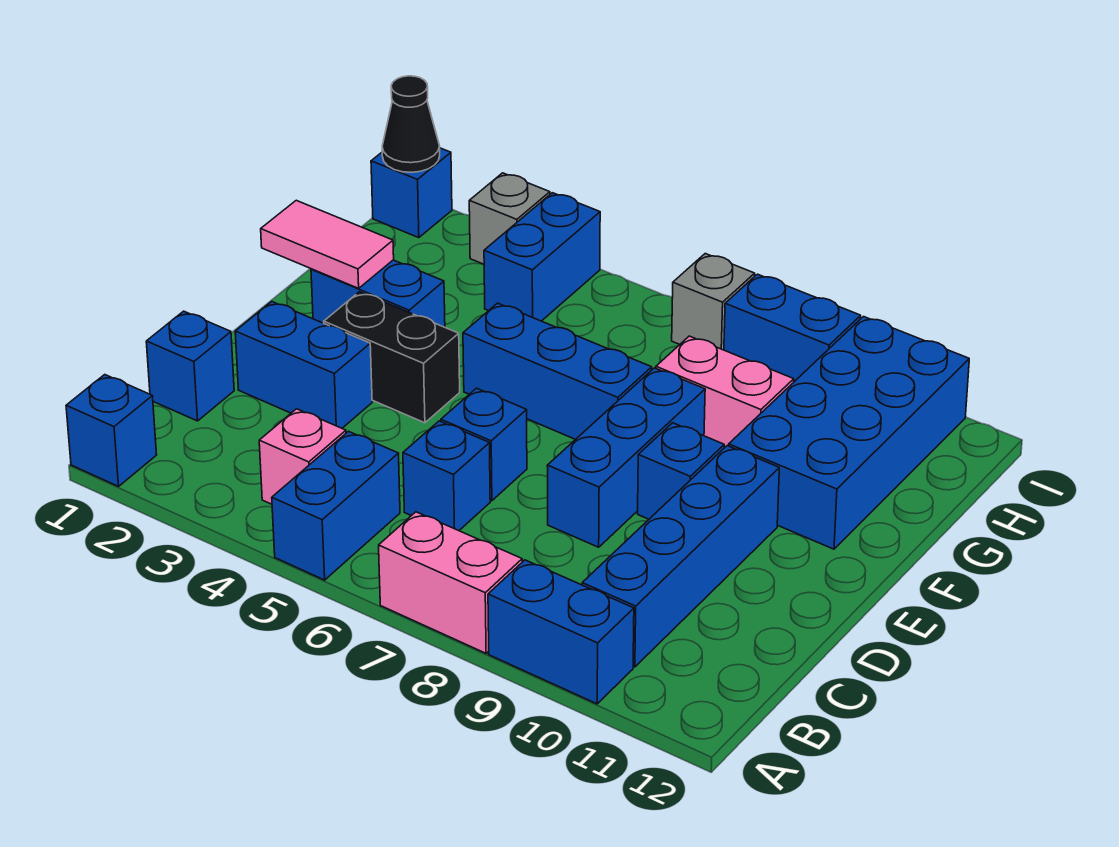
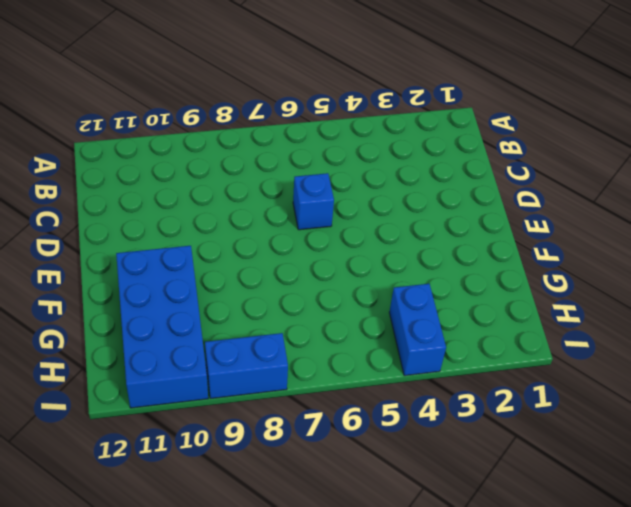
none -> blue 1x1 brick [66,375,157,486]
none -> blue 1x2 brick [272,431,400,580]
none -> pink 1x2 brick [379,512,522,653]

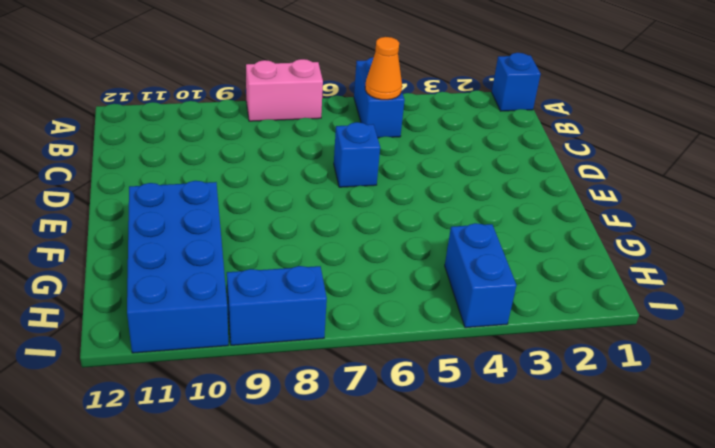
orange 1x1 cone [365,37,402,100] -> none
none -> blue 1x2 brick [488,560,634,704]
none -> pink 1x1 brick [259,409,346,504]
none -> blue 1x4 brick [582,446,779,667]

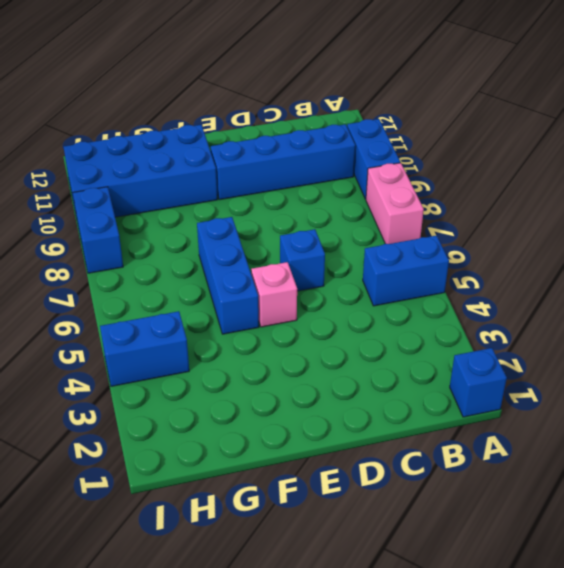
pink 1x1 brick [251,262,297,327] -> pink 1x1 brick moved to [259,409,346,504]
none -> blue 1x1 brick [146,311,234,421]
none -> blue 1x1 brick [403,421,490,531]
none -> blue 1x2 brick [235,302,372,428]

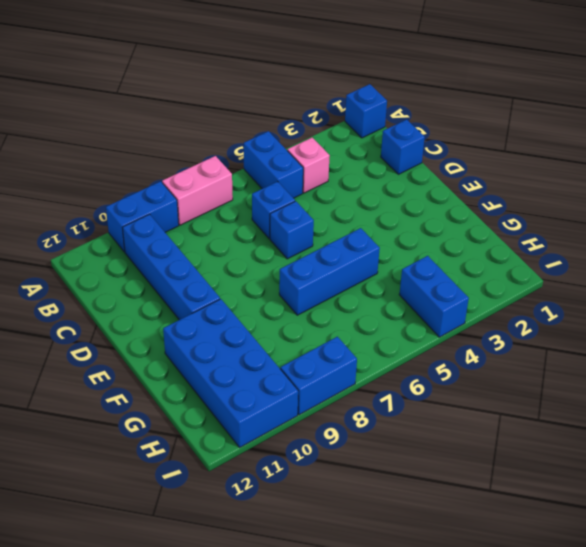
none -> blue 1x2 brick [235,302,372,428]
none -> blue 1x3 brick [547,368,705,547]
none -> black 1x2 brick [324,292,460,423]

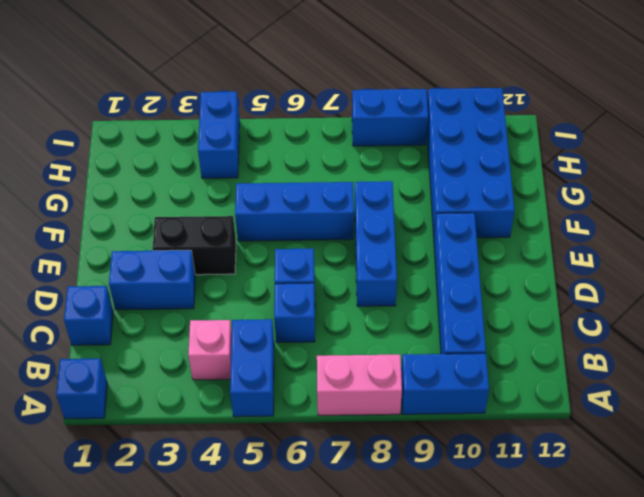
none -> blue 1x1 brick [638,423,724,519]
none -> blue 1x2 brick [311,260,445,327]
none -> pink 1x2 brick [656,336,794,448]

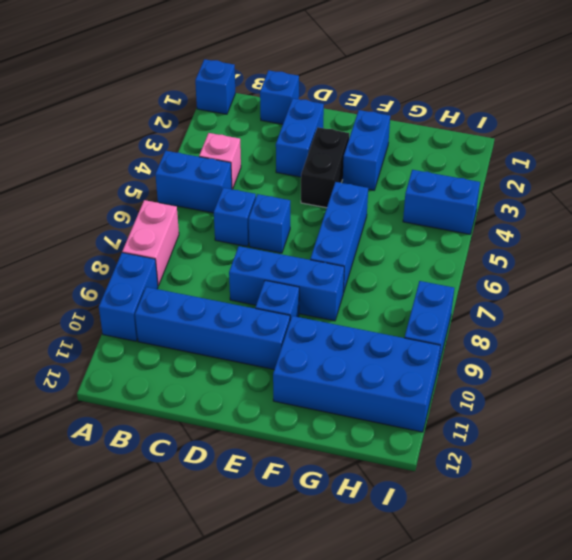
none -> pink 1x2 brick [656,336,794,448]
none -> blue 1x1 brick [371,148,452,238]
none -> grey 1x1 brick [469,173,550,264]

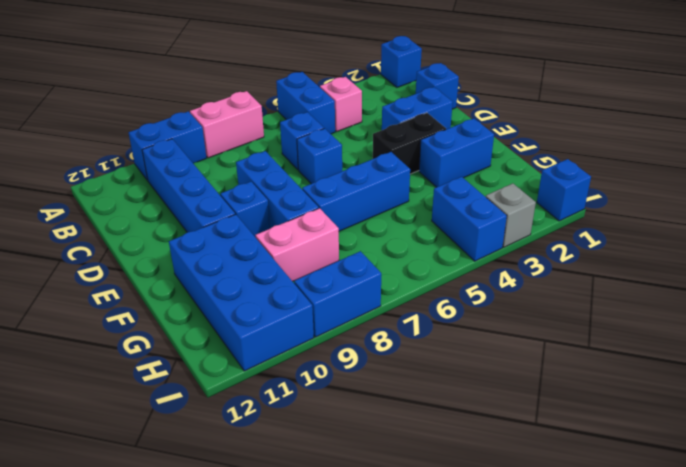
none -> grey 1x1 brick [672,254,755,350]
none -> pink 1x2 tile [261,200,394,288]
none -> black 1x1 cone [382,76,440,172]

